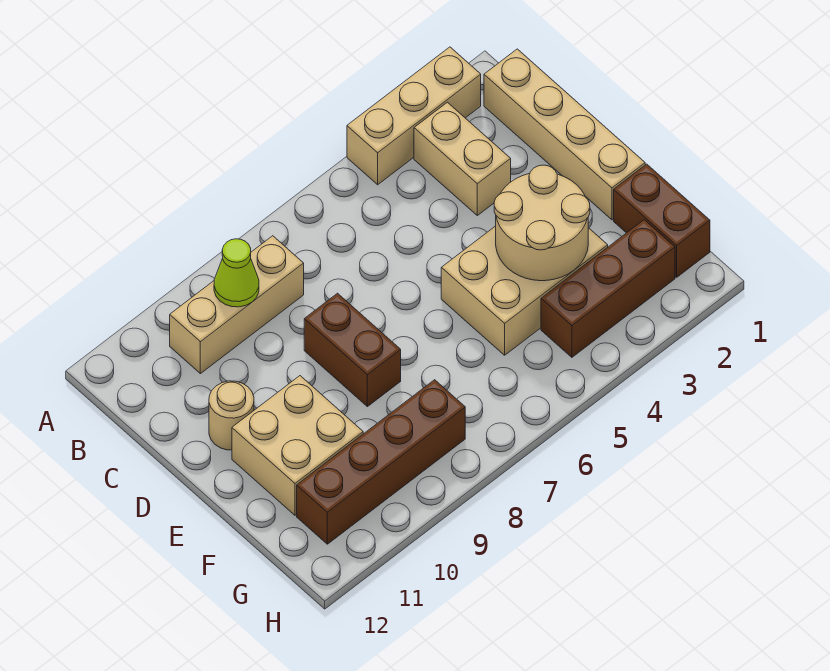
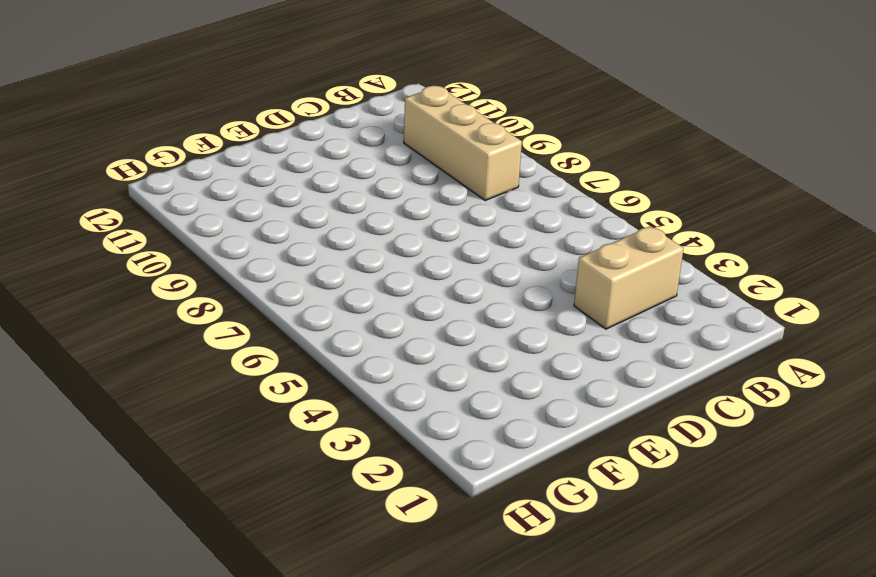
none -> tan 1x3 brick [347,47,481,185]
none -> tan 1x4 brick [484,49,645,220]
none -> brown 1x2 brick [304,293,401,407]

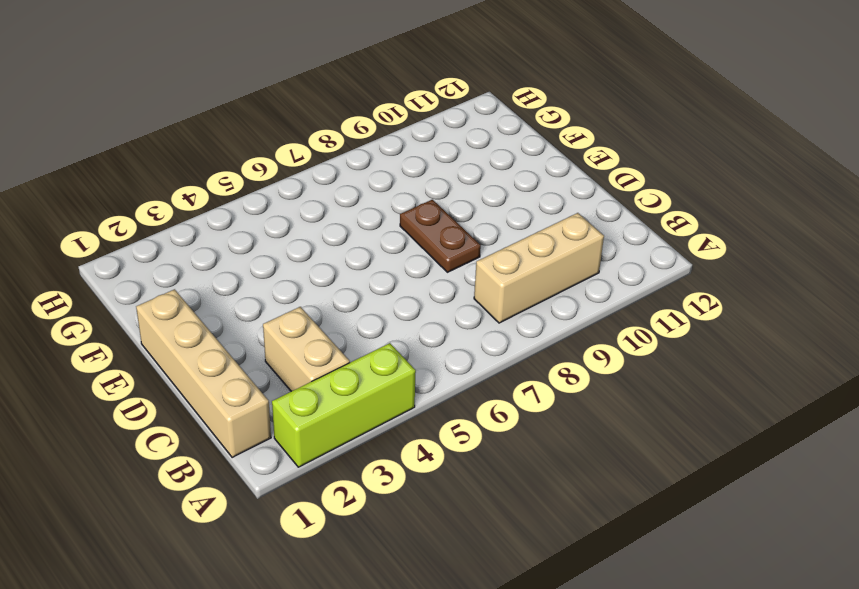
lime 1x3 brick [272,343,416,467] -> tan 1x3 brick [347,47,481,185]
brown 1x2 plate [400,200,481,272] -> brown 1x2 brick [304,293,401,407]
none -> tan 1x1 round brick [209,381,254,450]
none -> tan 2x3 brick [441,226,608,355]
none -> tan 2x2 brick [232,376,363,515]

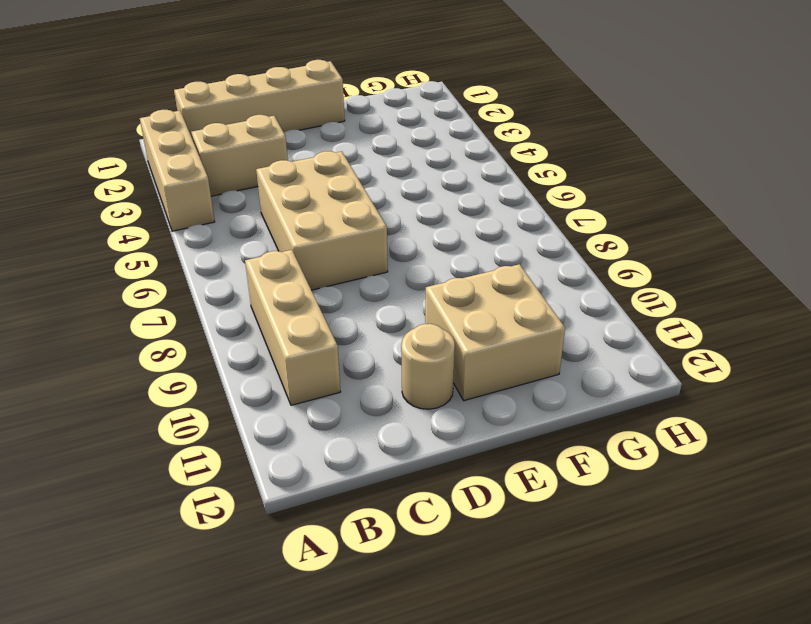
tan 2x3 brick [256,151,388,290] -> tan 2x3 brick moved to [441,226,608,355]
none -> brown 1x2 brick [304,293,401,407]
none -> brown 1x2 brick [614,164,710,277]
none -> brown 1x3 brick [541,220,675,357]

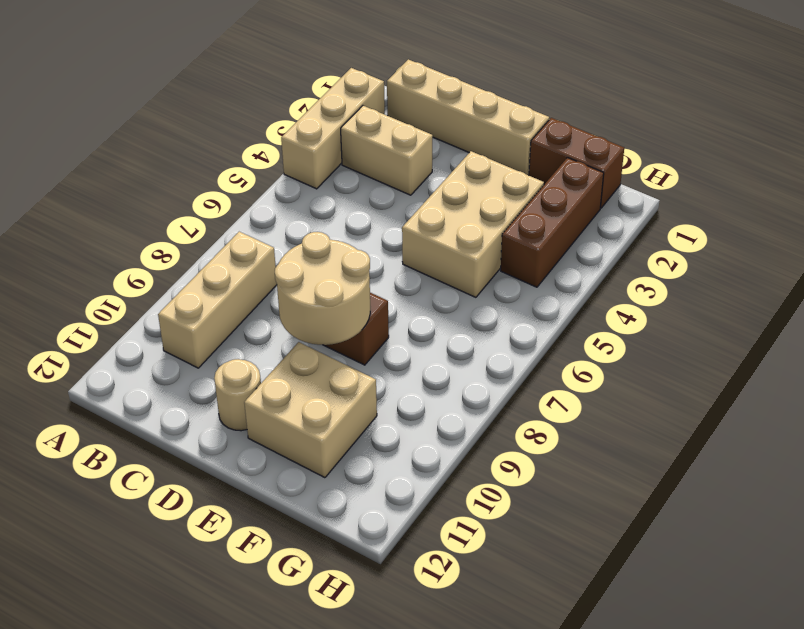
tan 2x2 round brick [275,232,370,345] -> tan 2x2 round brick moved to [494,165,590,281]
none -> brown 1x4 brick [297,380,465,544]
none -> lime 1x1 cone [214,239,259,307]

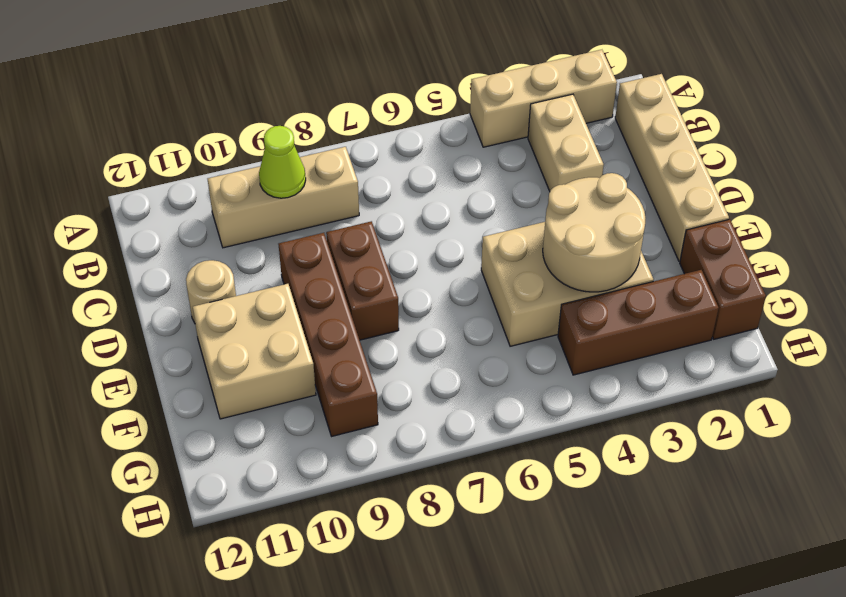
brown 1x4 brick [279,233,378,436] -> brown 1x4 brick turned to [297,380,465,544]

